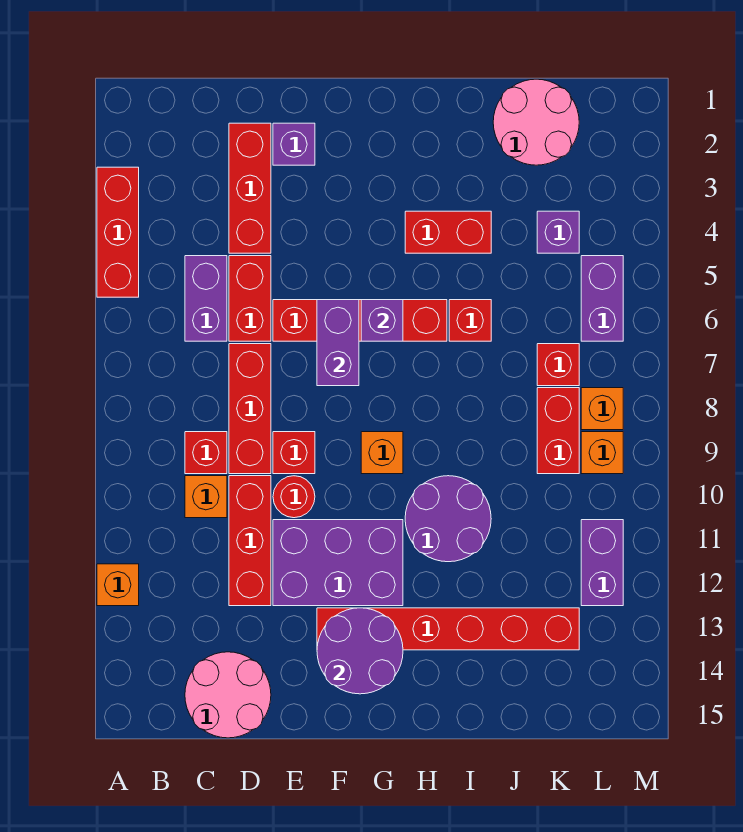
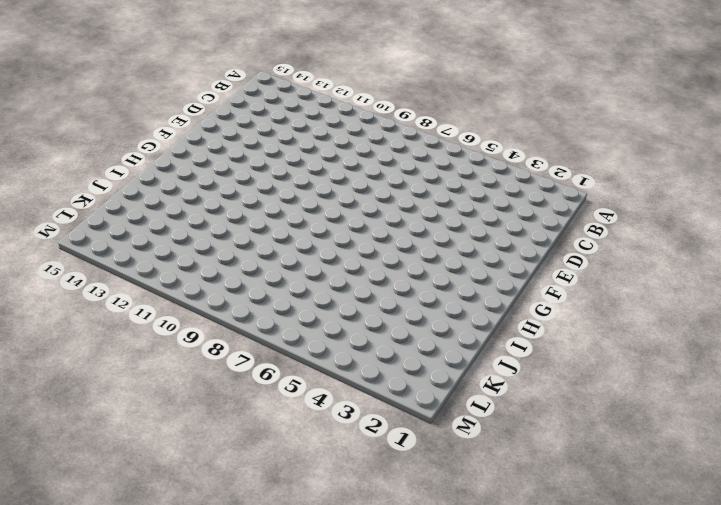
none -> red 1x3 brick [97,167,139,297]
none -> orange 1x1 brick [97,564,139,606]
none -> purple 1x2 brick [185,256,227,341]
none -> red 1x1 brick [185,432,227,474]

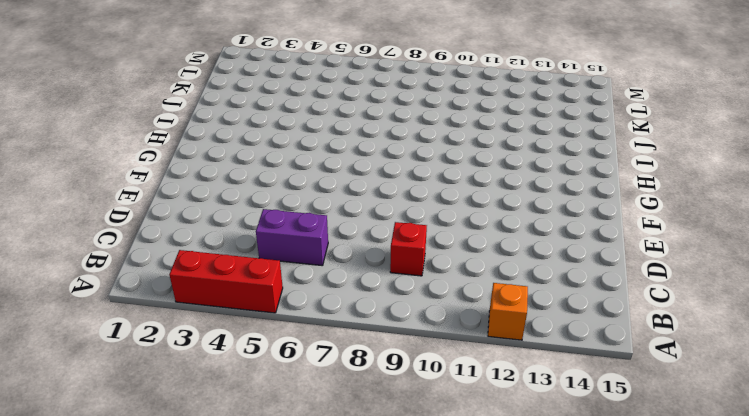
none -> orange 1x1 brick [185,476,227,518]
none -> pink 2x2 round brick [185,652,271,738]
none -> red 1x3 brick [229,123,271,253]
none -> red 1x2 brick [229,256,271,341]

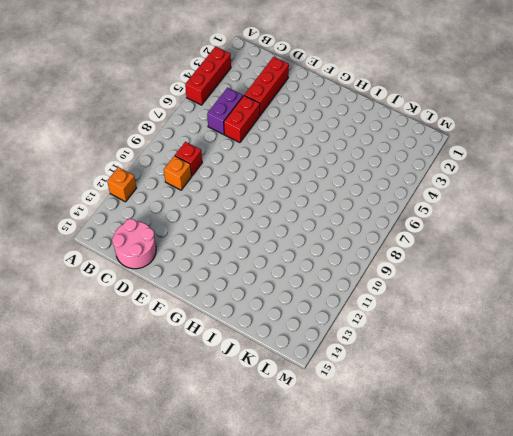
none -> red 1x3 brick [229,344,271,474]
none -> red 1x3 brick [229,476,271,606]
none -> purple 1x1 brick [273,123,315,165]
none -> red 1x4 brick [273,300,447,341]

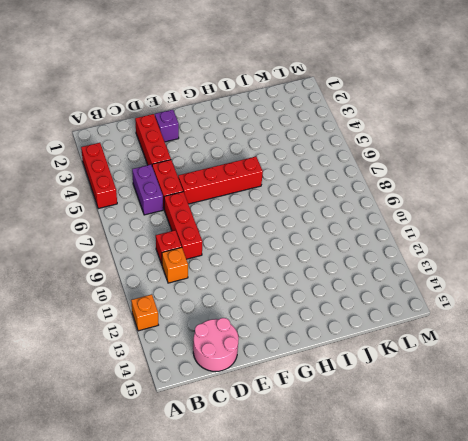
none -> red 1x3 brick [229,476,271,606]
none -> red 1x1 brick [273,432,315,474]
none -> red 1x1 round brick [273,476,315,518]
none -> purple 2x3 brick [273,520,403,606]

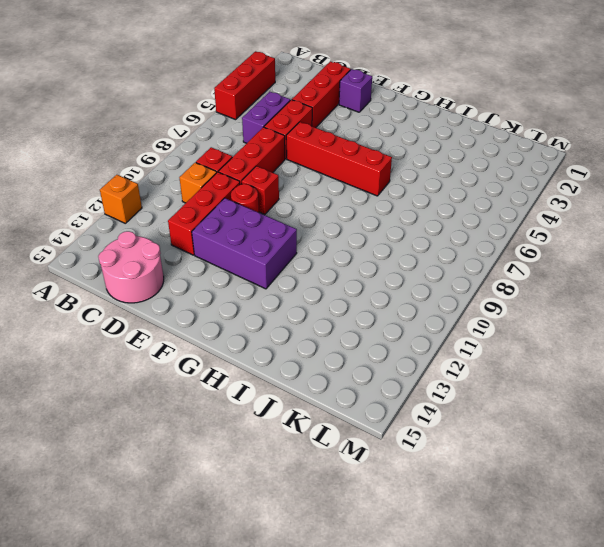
none -> red 1x6 brick [317,608,579,650]
none -> orange 1x1 brick [361,432,403,474]
none -> red 1x2 brick [405,211,491,253]
none -> purple 2x2 round brick [405,476,491,562]

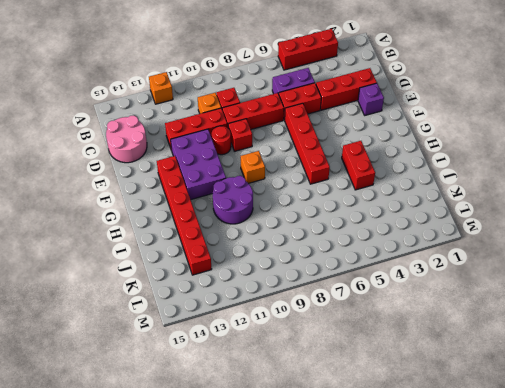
none -> red 1x1 brick [449,300,491,341]
none -> pink 2x2 round brick [493,79,579,165]
none -> purple 1x1 brick [537,211,579,253]
none -> red 1x1 brick [537,344,579,386]

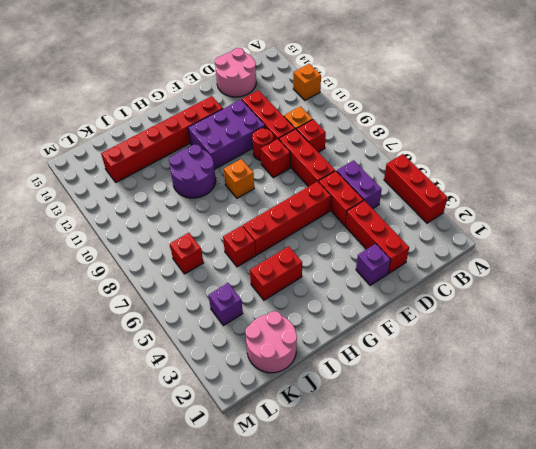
none -> red 1x2 brick [537,388,579,474]
none -> purple 1x2 brick [581,256,623,341]
none -> orange 1x1 brick [581,388,623,430]
none -> orange 1x1 brick [581,432,623,474]

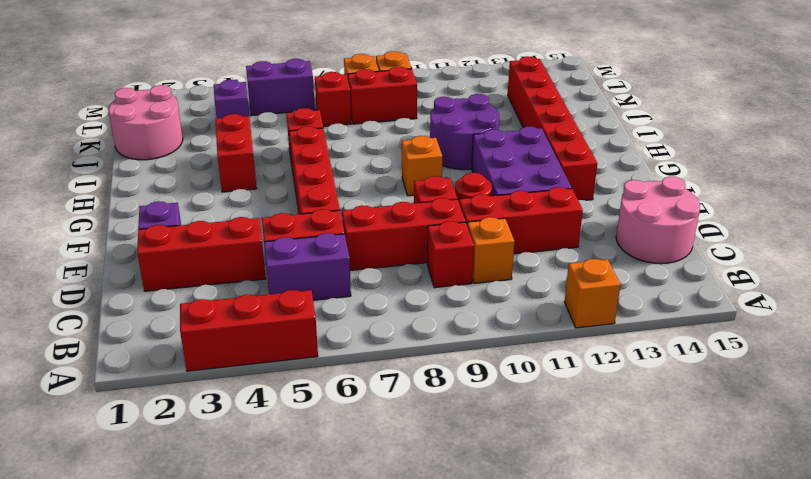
none -> purple 1x2 brick [581,520,623,606]
none -> purple 1x2 brick [317,300,359,386]
none -> purple 2x2 round brick [317,608,403,694]
none -> purple 1x1 brick [361,300,403,341]

